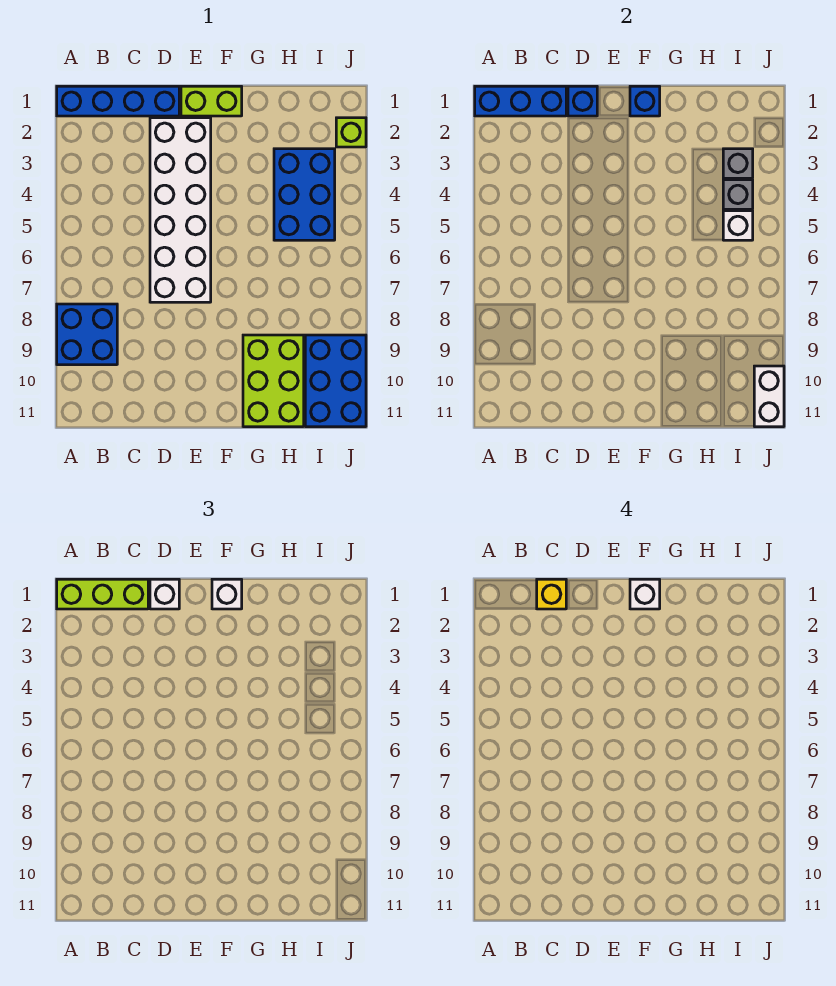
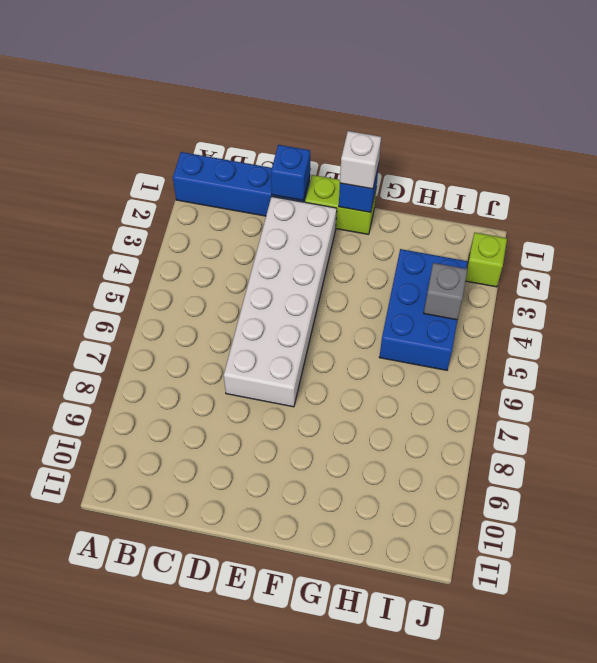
none -> blue 2x2 brick [57,304,117,365]
none -> lime 2x3 brick [243,335,304,427]
none -> blue 2x3 brick [305,335,366,427]

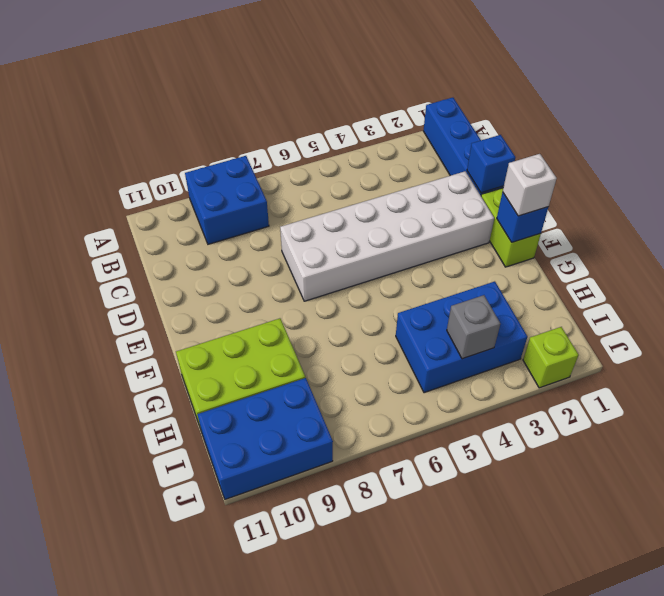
none -> blue 1x3 brick [475,86,566,116]
none -> grey 1x1 brick [723,149,753,178]
none -> white 1x1 brick [723,211,753,240]

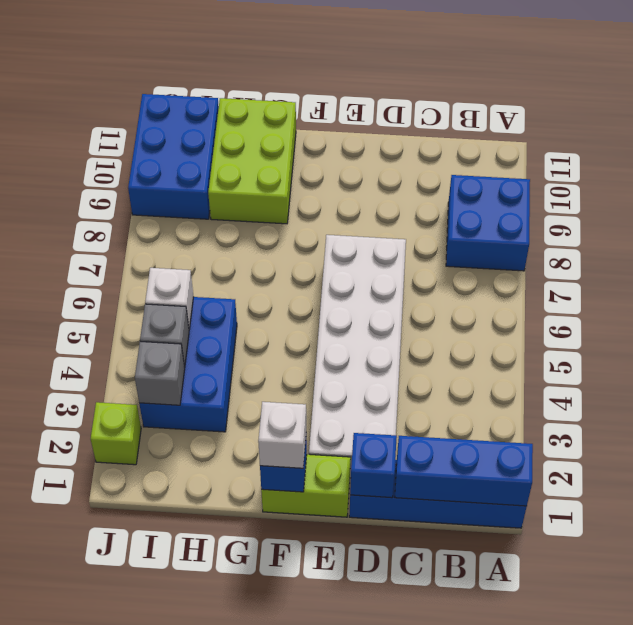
none -> white 1x2 brick [754,366,784,427]
none -> lime 1x3 brick [57,579,148,609]
none -> white 1x1 brick [150,579,179,609]

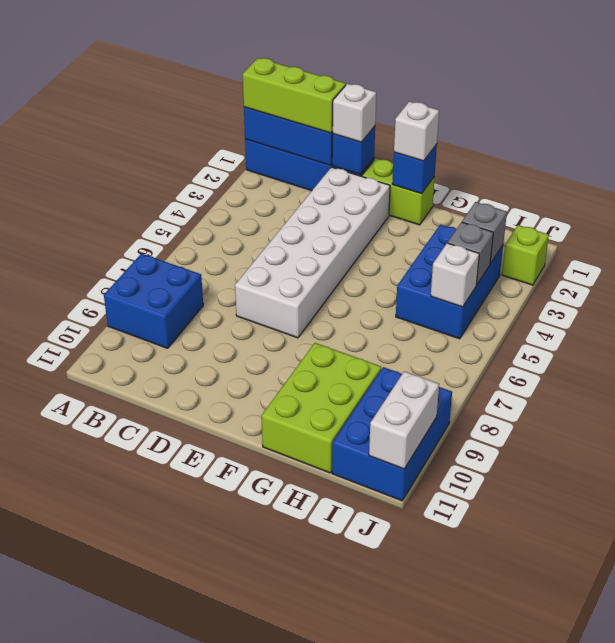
none -> yellow 1x1 brick [537,579,566,609]
none -> white 1x1 brick [630,579,660,609]

